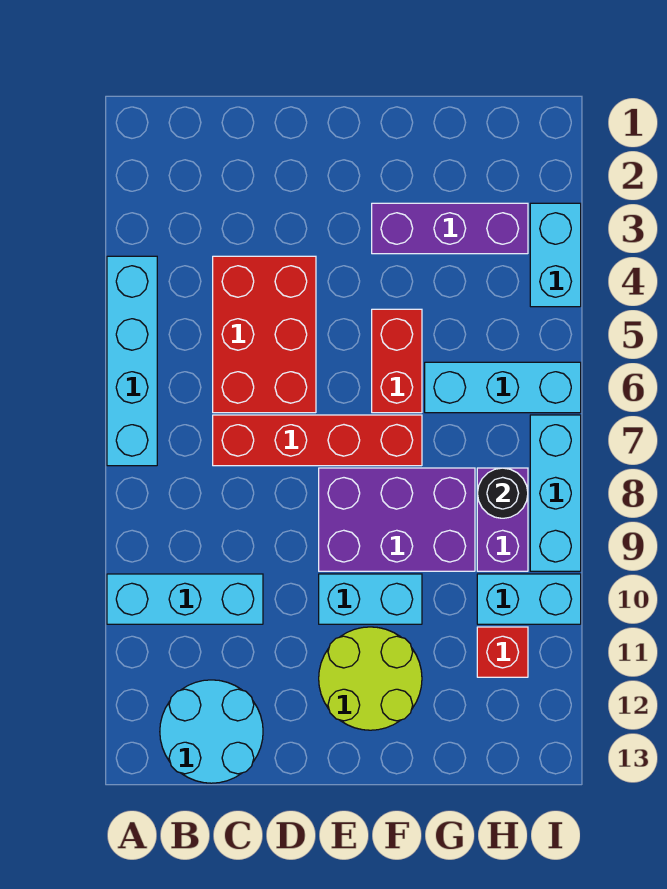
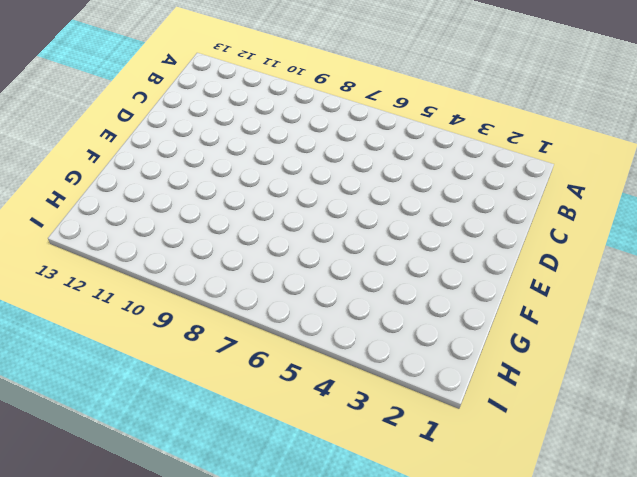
none -> cyan 1x4 brick [107,256,157,466]
none -> cyan 1x3 brick [107,574,263,624]
none -> cyan 2x2 round brick [160,680,263,783]

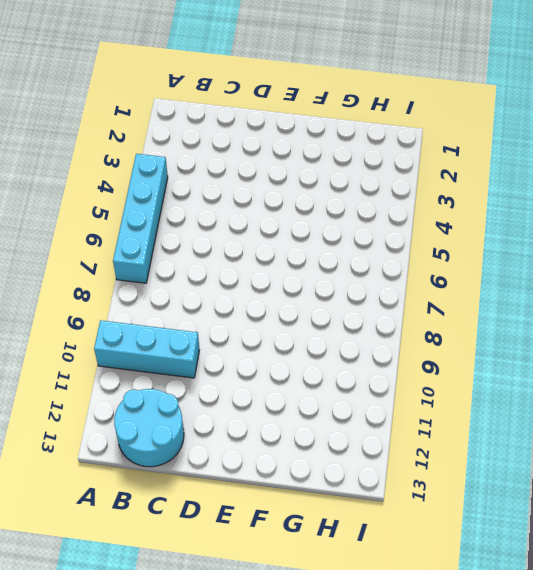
none -> red 2x3 brick [213,256,316,413]
none -> red 1x4 brick [213,415,422,466]
none -> purple 2x3 brick [319,468,475,571]

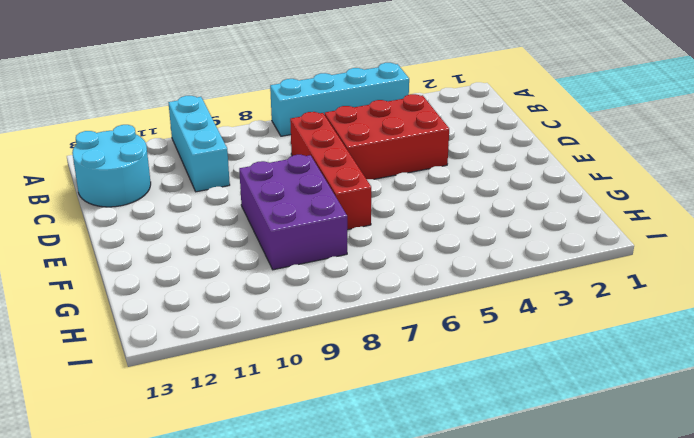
none -> cyan 1x2 brick [319,574,422,624]
none -> lime 2x2 round brick [319,627,422,730]
none -> purple 1x3 brick [372,203,528,254]

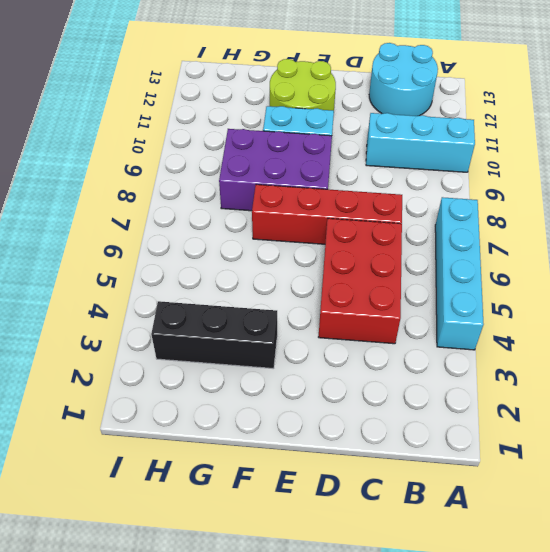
black 1x3 brick [151,301,277,369] -> purple 1x3 brick [372,203,528,254]
none -> red 1x2 brick [372,309,422,413]
none -> cyan 1x3 brick [425,362,581,413]
none -> purple 1x2 brick [477,468,528,571]

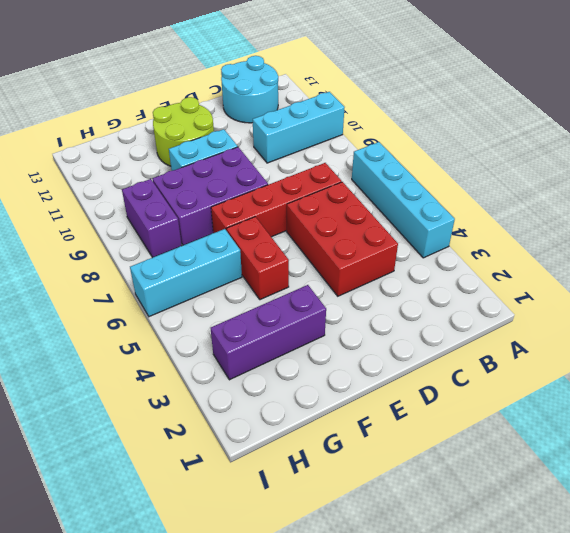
none -> cyan 1x2 brick [477,574,581,624]
none -> red 1x1 brick [477,627,528,677]
none -> cyan 1x2 brick [530,203,581,307]

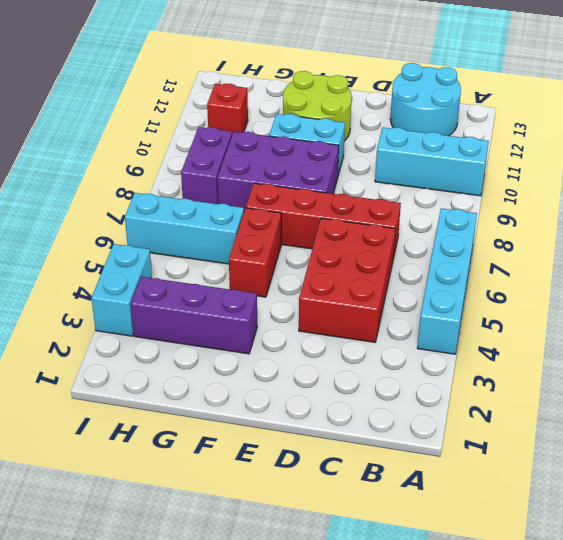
none -> cyan 1x2 brick [477,574,581,624]
none -> cyan 1x3 brick [530,415,581,571]
none -> black 1x1 round brick [478,468,528,518]

